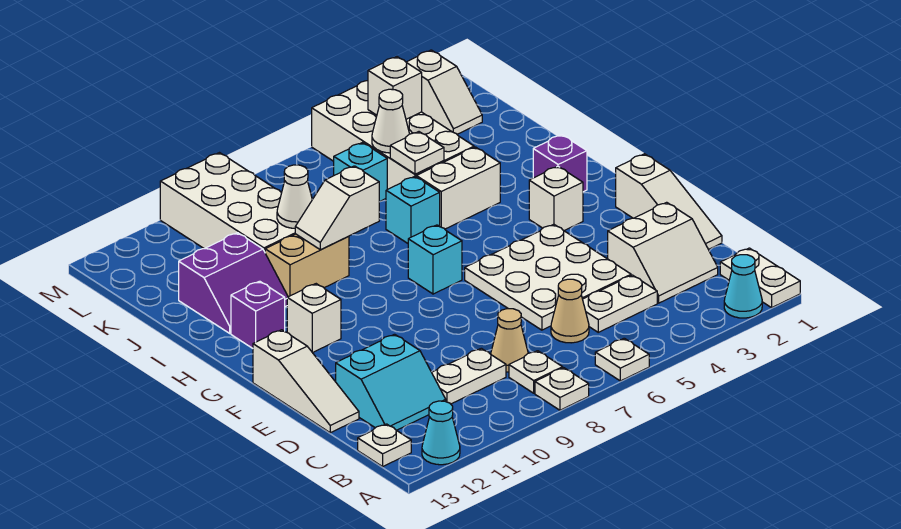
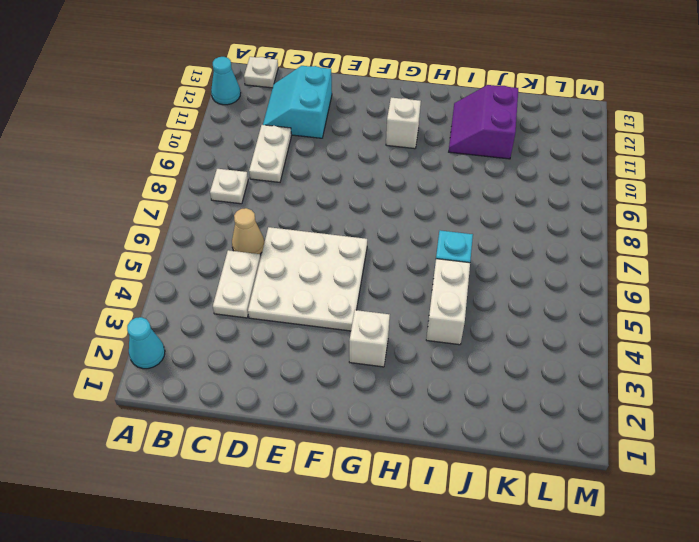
none -> white 1x2 plate [720,248,800,308]
none -> white 1x1 plate [595,338,649,381]
none -> white 1x1 plate [535,368,589,410]
none -> white 2x2 slope [608,202,718,303]

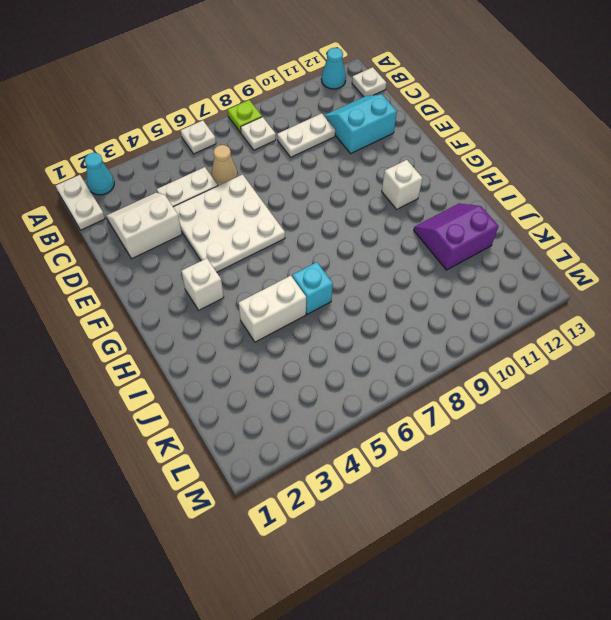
lime 1x1 plate [228,100,262,132] -> white 1x1 plate [535,368,589,410]
none -> tan 1x1 cone [491,309,528,372]
none -> white 1x3 slope [616,154,722,249]
none -> white 1x3 slope [253,330,359,433]
none -> cyan 1x1 brick [408,225,462,294]

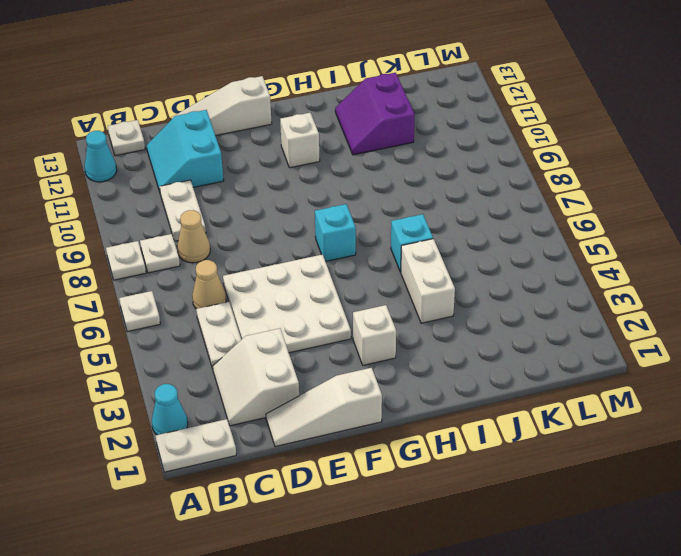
none -> purple 1x1 brick [533,135,587,192]
none -> purple 1x1 brick [231,281,285,348]
none -> tan 1x2 brick [265,234,349,297]
none -> white 2x4 brick [312,81,474,189]

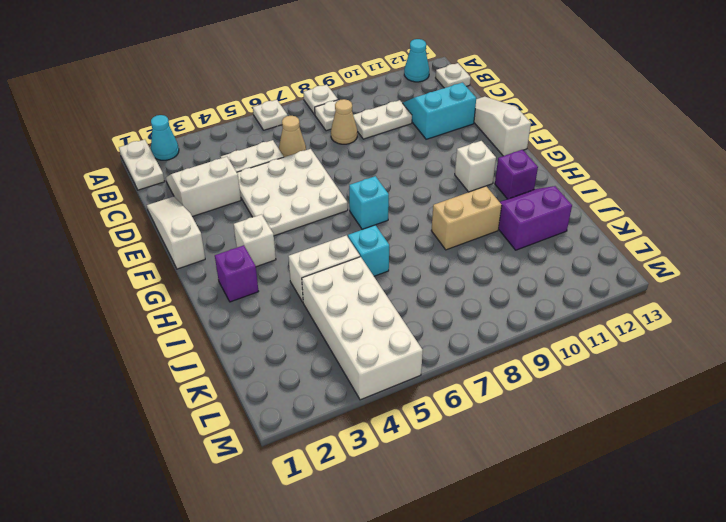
none -> white 2x4 brick [160,153,295,252]
none -> cyan 1x1 brick [334,143,387,202]
none -> white 1x2 slope [406,50,482,134]
none -> white 1x2 slope [295,166,379,250]

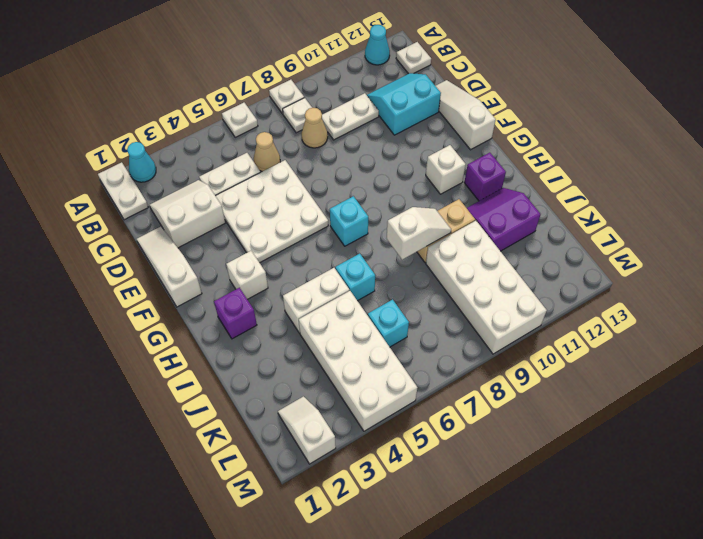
none -> white 1x1 plate [390,132,444,174]
none -> white 1x1 cone [277,165,312,228]
none -> white 1x1 cone [372,89,409,153]
none -> white 1x1 brick [368,57,422,119]

